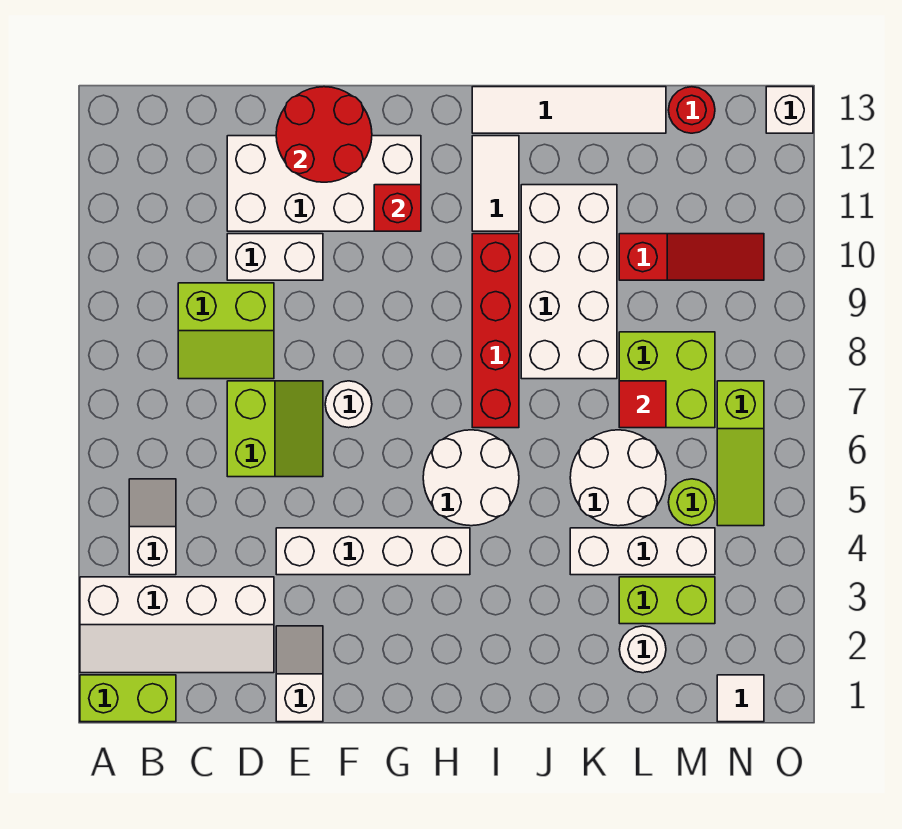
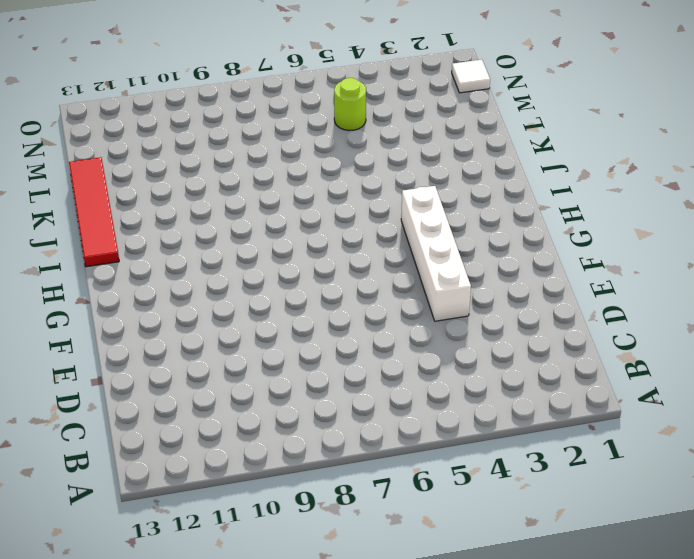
red 1x4 tile [69,157,119,267] -> white 1x4 tile [472,87,666,133]
none -> lime 1x2 brick [80,675,176,722]
none -> white 2x4 slope [80,577,274,673]
none -> white 1x2 slope [129,479,176,575]

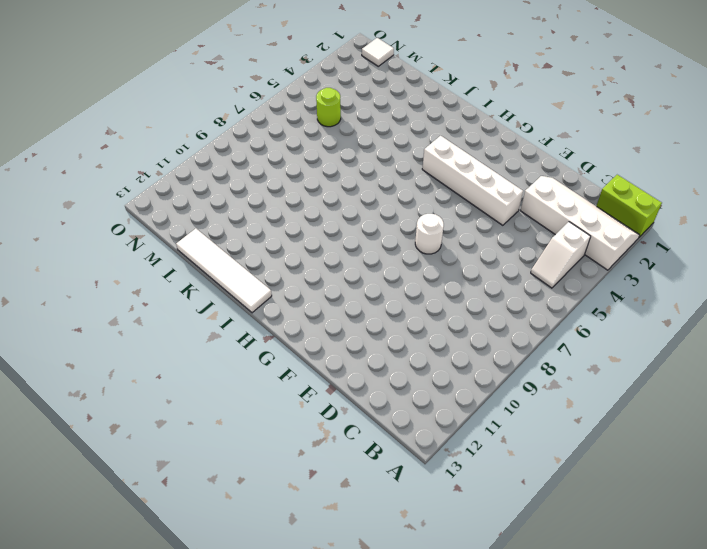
none -> lime 2x2 slope [178,283,274,379]
none -> lime 2x2 slope [227,381,323,477]
none -> white 1x2 brick [227,234,323,280]

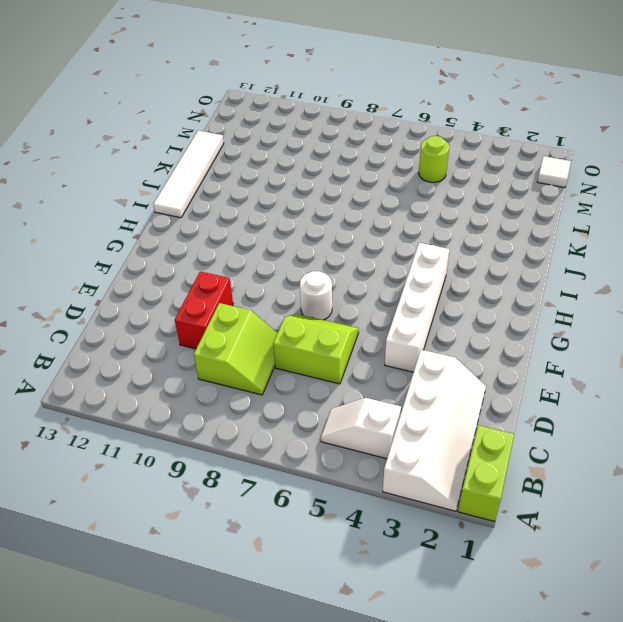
red 1x2 brick [175,271,233,349] -> white 1x2 brick [227,234,323,280]
none -> white 2x4 brick [227,136,421,231]
none -> white 1x2 slope [276,626,323,722]
none -> white 2x2 round brick [423,430,519,526]

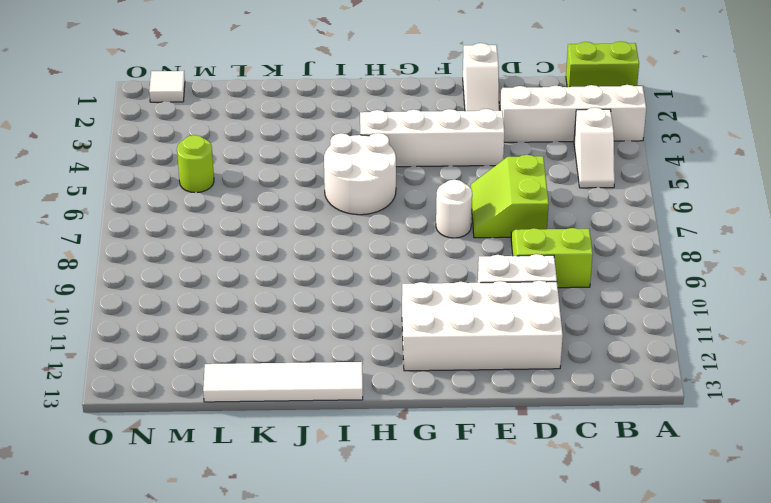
none -> red 1x4 brick [472,234,519,428]
none -> white 1x2 tile [472,136,519,231]
none -> white 2x4 brick [521,185,617,379]

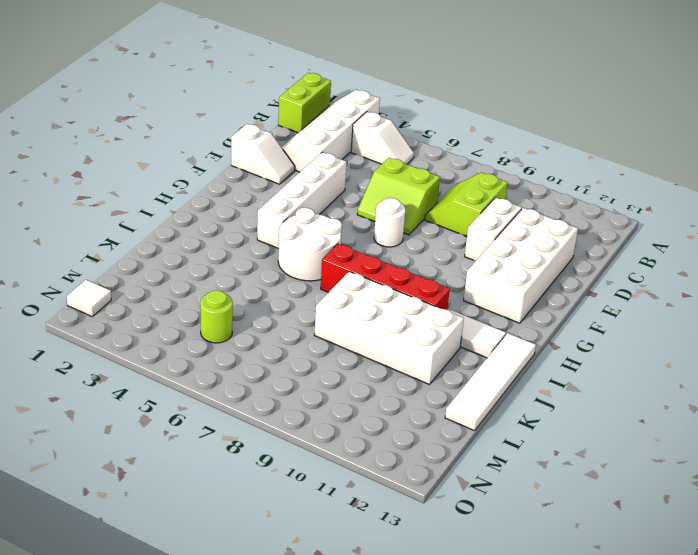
none -> white 1x3 brick [570,528,715,575]
none -> white 2x2 round brick [570,430,666,526]
none -> white 1x1 round brick [619,626,666,673]

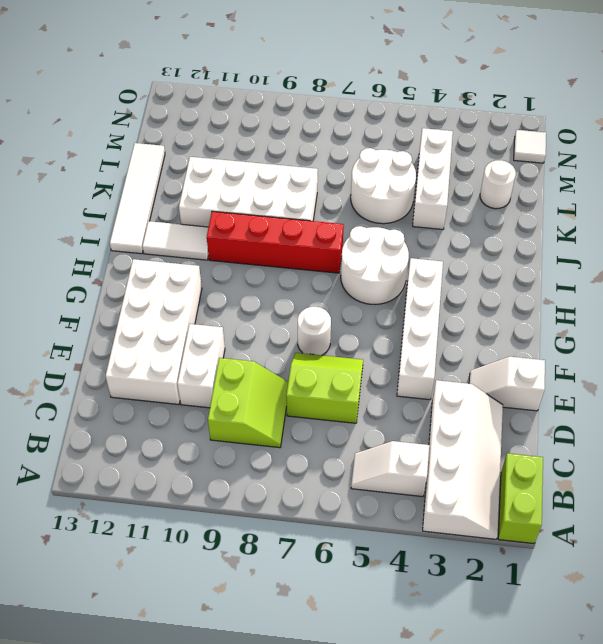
none -> lime 1x2 brick [619,577,715,624]
none -> lime 2x2 brick [619,332,715,428]
none -> red 1x3 slope [619,234,764,280]

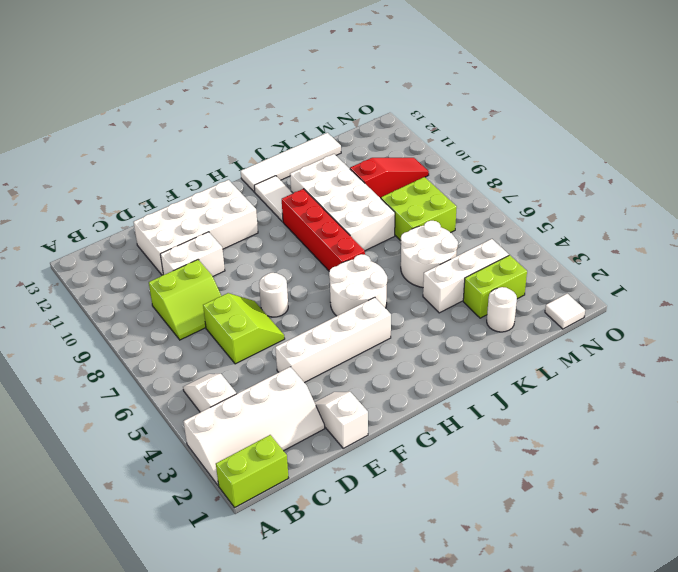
none -> lime 1x1 round brick [668,479,715,526]
none -> red 1x1 round brick [668,87,715,133]
none -> lime 1x3 slope [717,381,764,526]

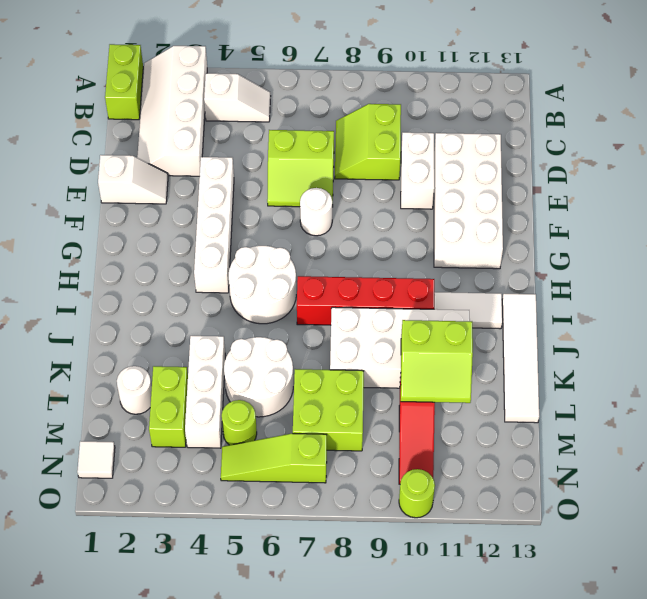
lime 2x2 slope [401,320,473,403] -> none
lime 1x1 round brick [399,469,435,518] -> none
none -> red 1x1 round brick [668,87,715,133]
none -> white 1x1 brick [766,87,813,133]
none -> red 2x2 round brick [276,87,372,182]

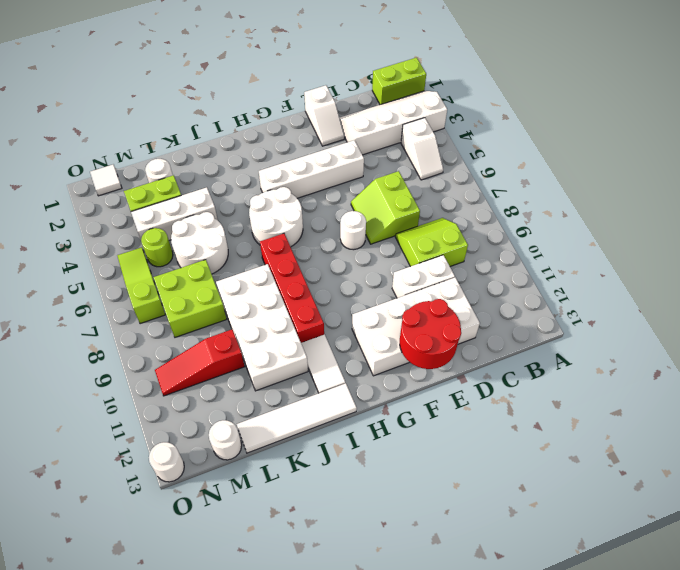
white 1x1 round brick [209,420,242,460] -> red 1x1 round brick [668,87,715,133]
white 1x1 round brick [149,442,184,482] -> white 1x1 brick [766,87,813,133]
none -> red 1x1 brick [374,185,421,231]
none -> red 1x1 tile [619,381,666,428]

